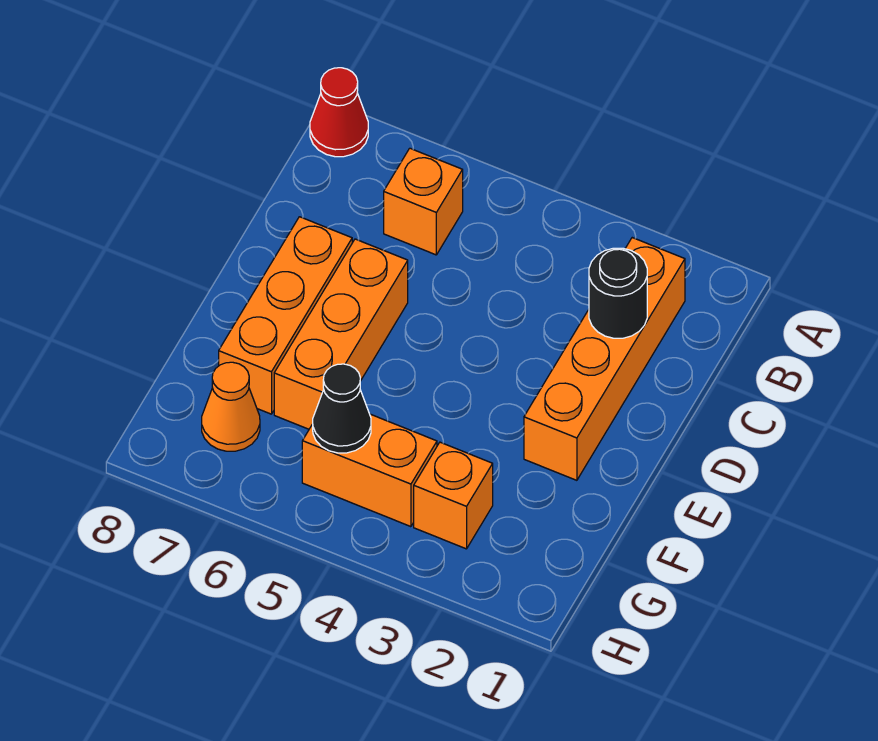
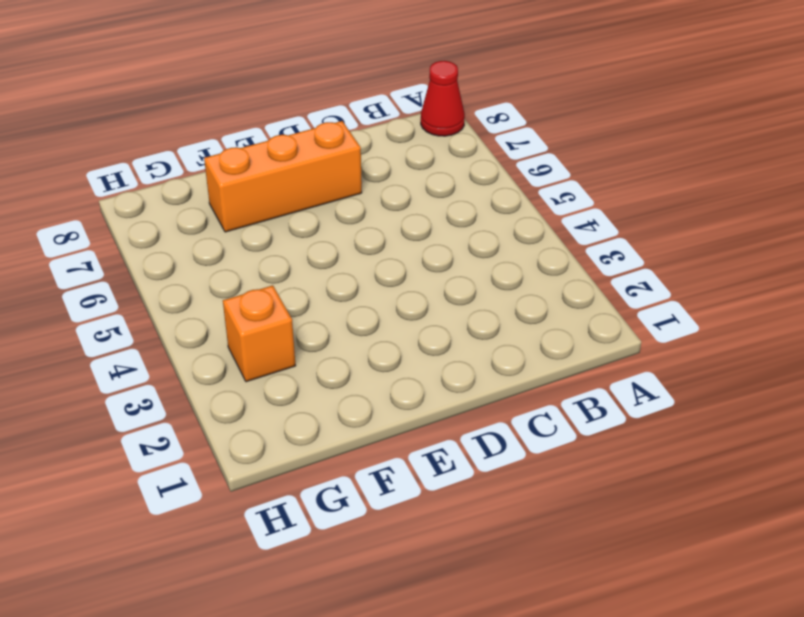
none -> orange 1x4 brick [524,238,685,480]
none -> orange 1x1 brick [384,148,463,255]

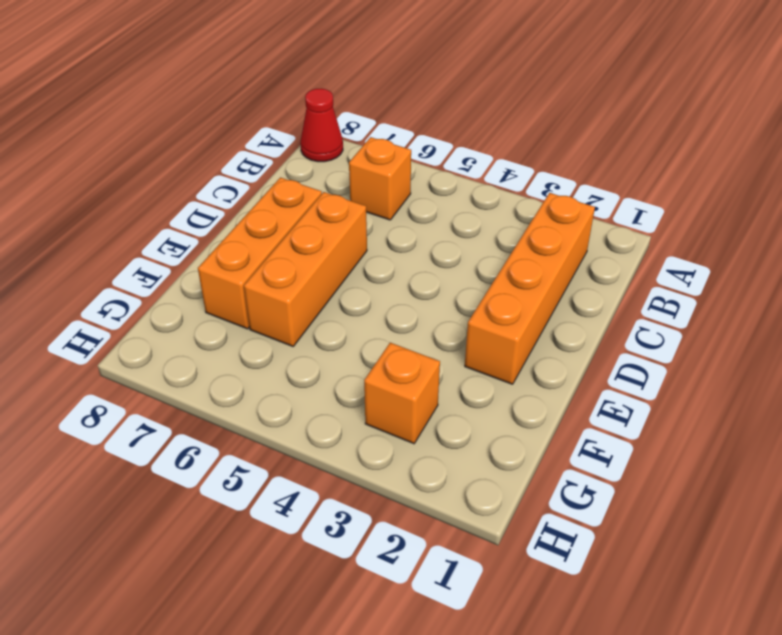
none -> orange 1x2 brick [302,414,437,527]
none -> orange 1x1 cone [202,362,260,451]

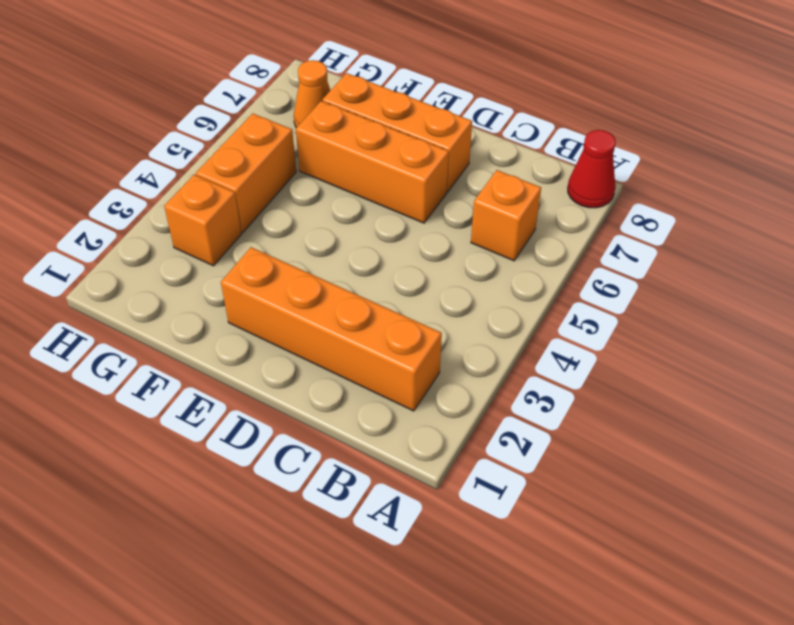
none -> black 1x1 round brick [589,248,647,338]
none -> black 1x1 cone [313,364,371,453]

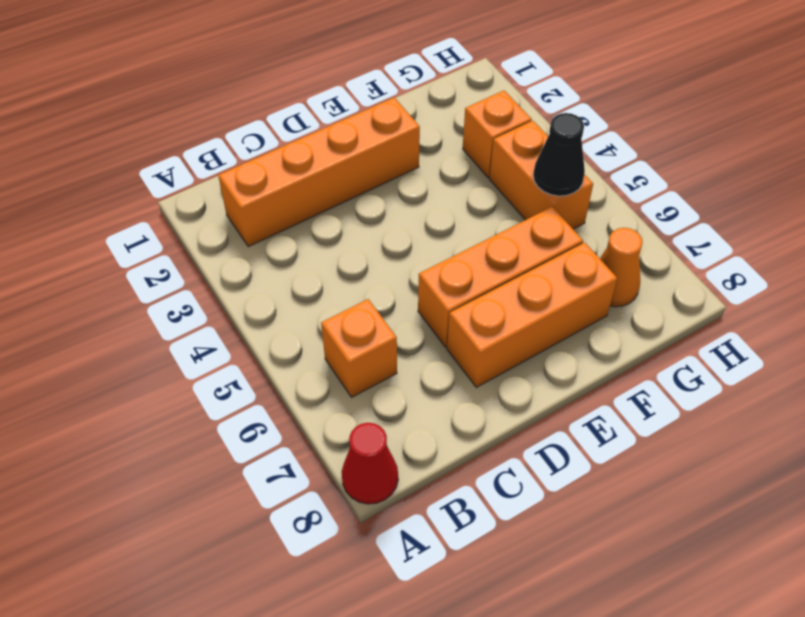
none -> black 1x1 round brick [589,248,647,338]

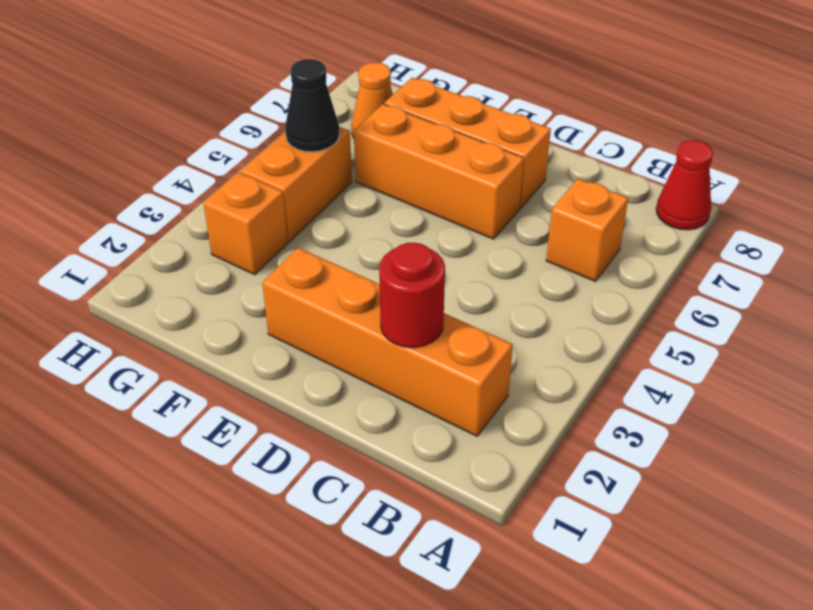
red 1x1 round brick [379,243,445,348] -> black 1x1 round brick [589,248,647,338]

